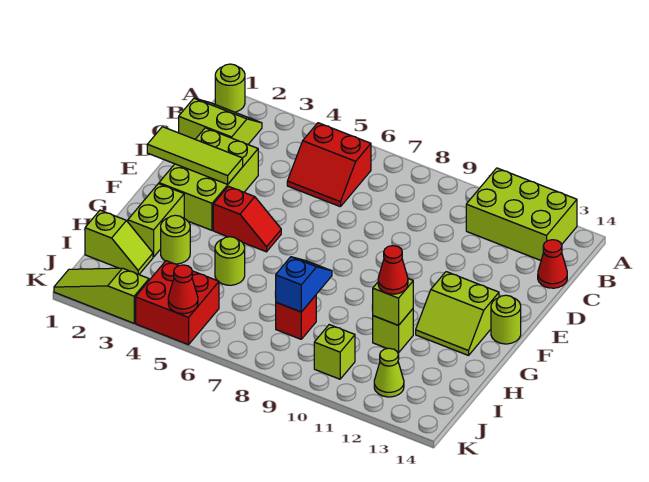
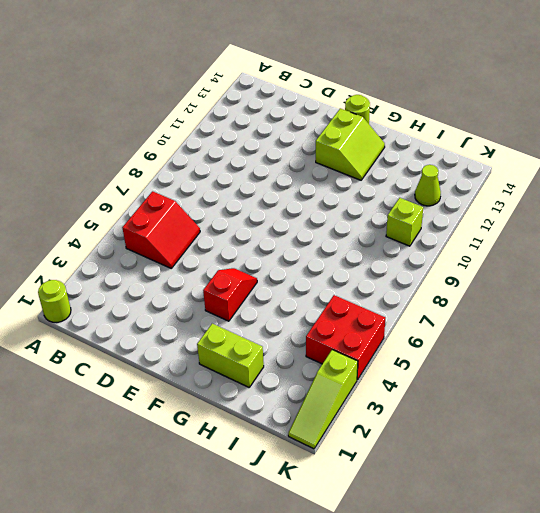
none -> lime 2x3 brick [466,168,577,260]
none -> lime 2x2 slope [179,98,262,144]
none -> red 1x1 cone [538,240,567,288]

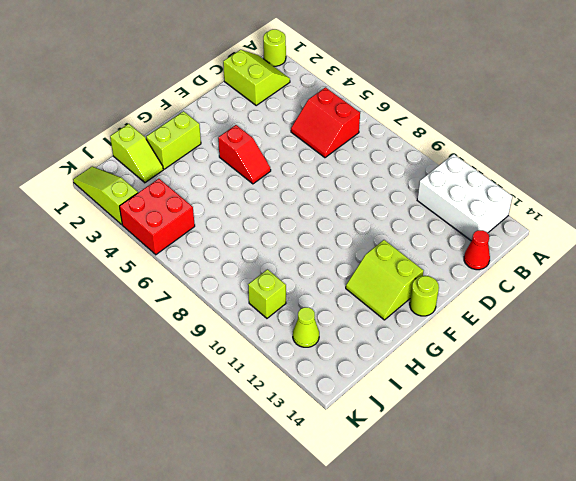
white 2x3 brick [417,154,513,241] -> lime 2x3 brick [466,168,577,260]
none -> lime 2x3 brick [159,128,258,230]
none -> lime 1x1 round brick [161,215,190,264]
none -> lime 1x1 round brick [215,237,245,285]

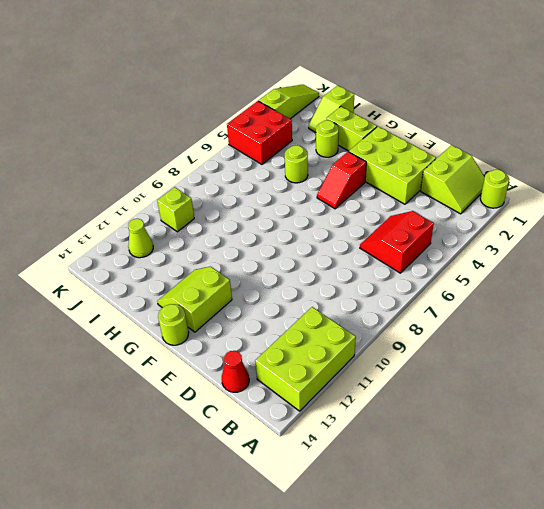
none -> lime 1x1 brick [373,309,413,353]
none -> red 1x1 brick [276,295,316,339]
none -> lime 1x3 tile [147,127,243,184]

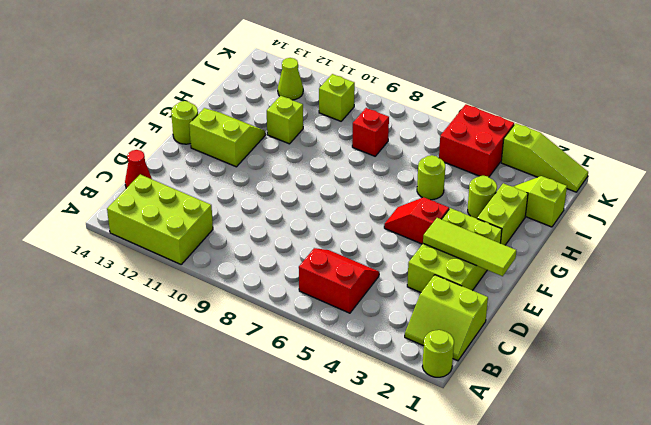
none -> blue 1x2 slope [276,257,332,312]
none -> lime 1x1 brick [373,278,413,325]
none -> red 1x1 cone [168,265,198,314]

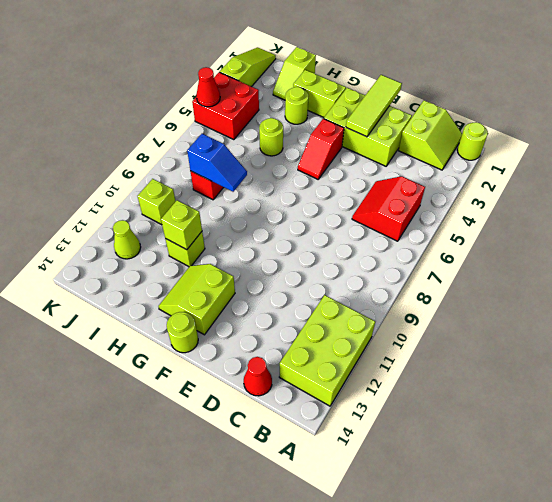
none -> red 1x1 cone [378,246,408,294]

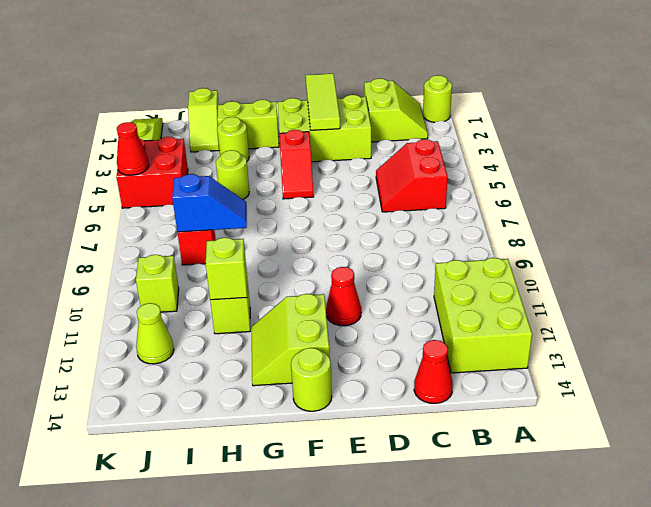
red 1x1 cone [326,267,361,326] -> red 1x1 cone moved to [378,246,408,294]

